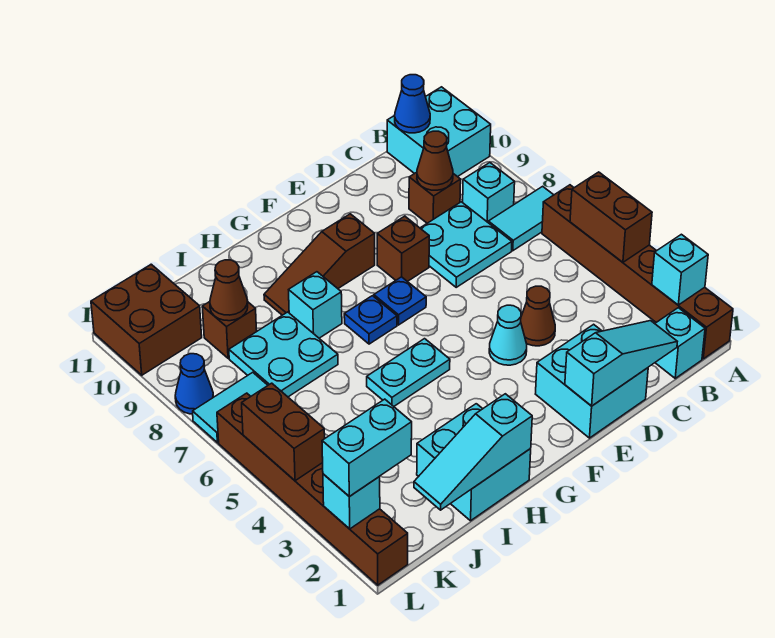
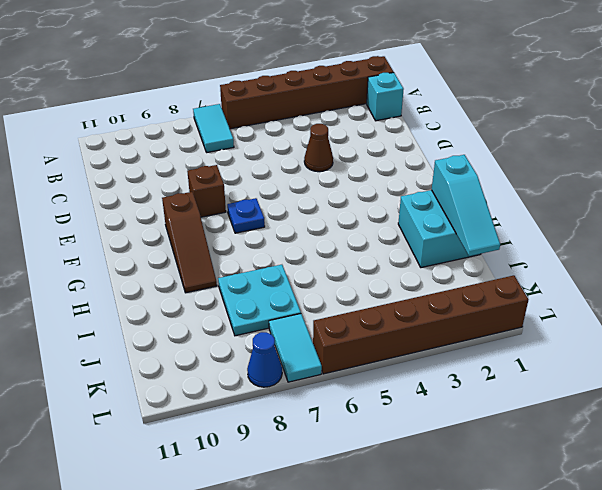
none -> cyan 2x2 brick [387,87,491,177]
none -> cyan 1x1 brick [463,163,515,222]
none -> cyan 2x2 plate [420,202,512,287]
none -> brown 1x1 brick [409,172,461,223]

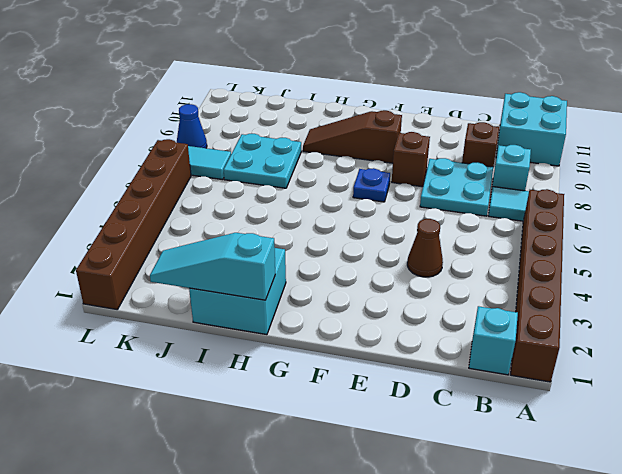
none -> cyan 2x2 brick [536,324,648,438]
none -> cyan 1x1 cone [489,305,527,365]
none -> cyan 1x2 plate [367,339,450,406]
none -> blue 1x1 plate [344,296,397,344]

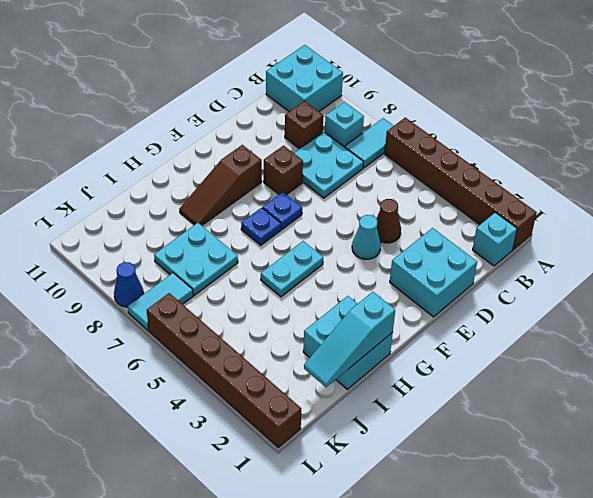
none -> cyan 1x1 brick [289,272,342,338]
none -> brown 1x1 brick [202,302,257,358]
none -> brown 2x2 brick [91,264,202,375]
none -> cyan 1x1 brick [652,234,708,305]

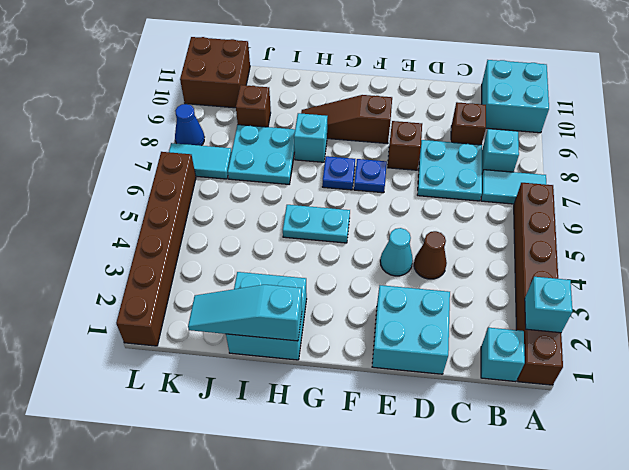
none -> brown 1x2 brick [570,172,652,262]
none -> blue 1x1 cone [395,75,430,133]
none -> cyan 1x3 slope [565,321,677,406]
none -> brown 1x1 cone [417,131,453,190]

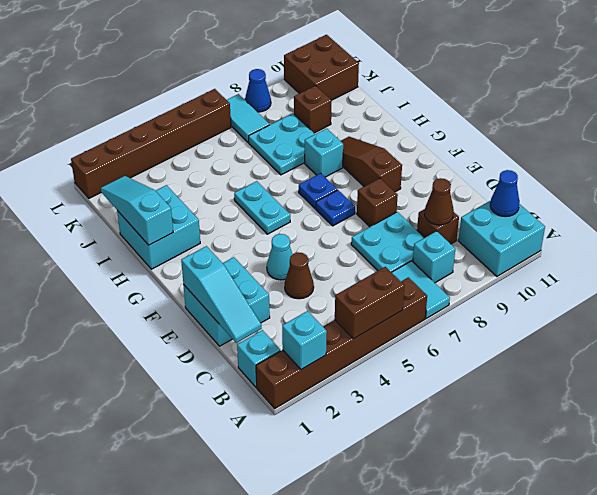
none -> brown 1x1 cone [210,260,248,321]
none -> cyan 1x1 brick [323,474,380,529]
none -> brown 1x2 brick [242,383,325,481]
none -> cyan 1x2 brick [322,399,412,497]

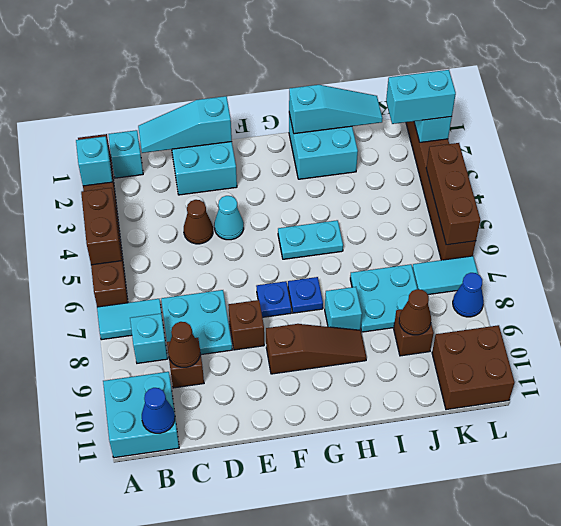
brown 1x3 brick [426,143,480,245] -> brown 1x2 brick [242,383,325,481]

